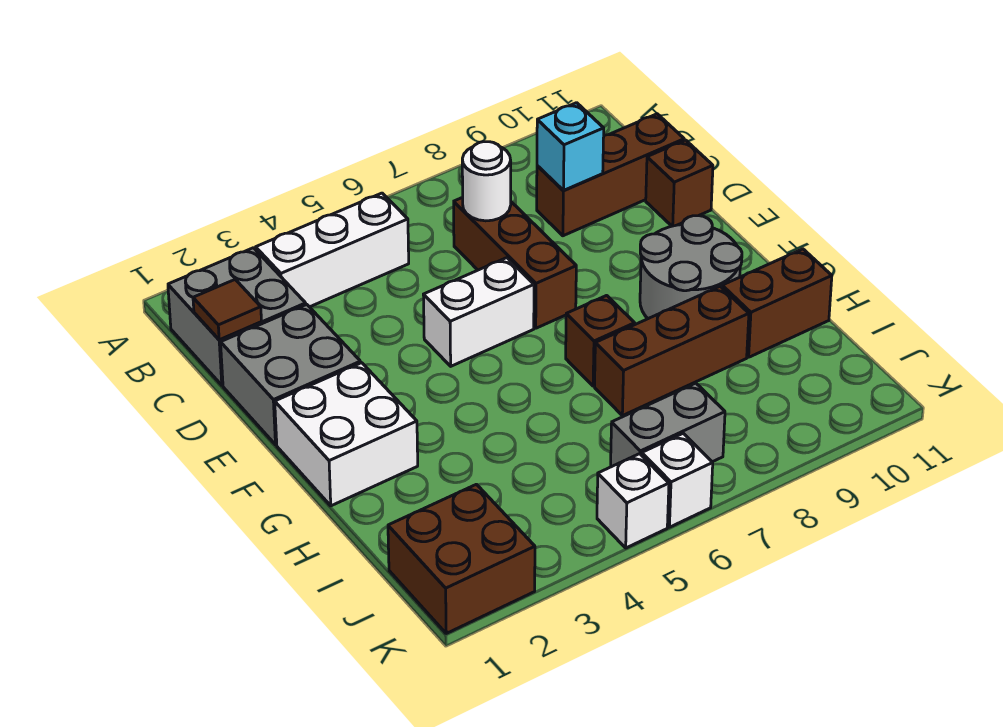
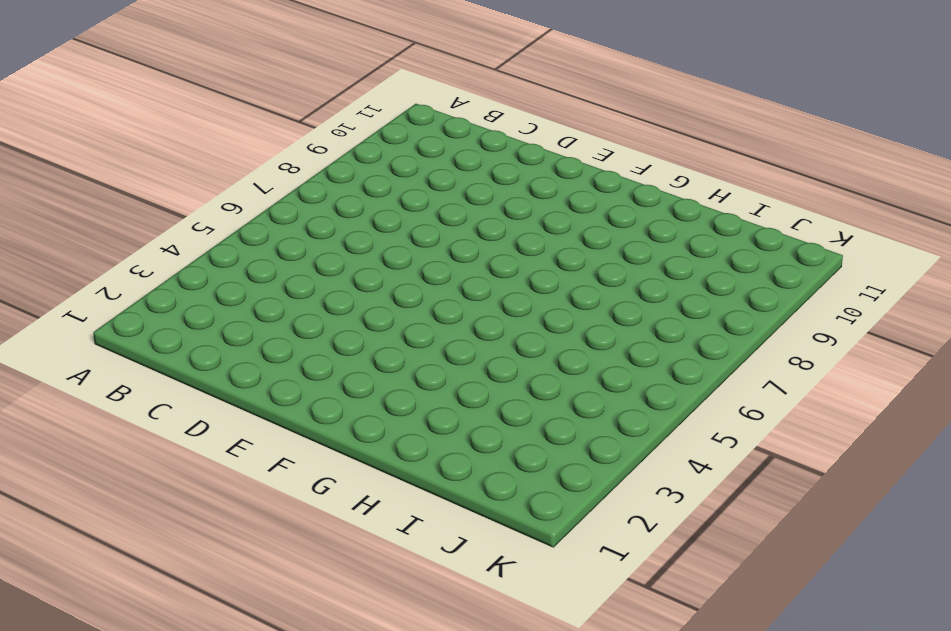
none -> grey 2x2 brick [168,248,306,385]
none -> white 1x3 brick [256,193,409,307]
none -> brown 1x3 brick [454,197,576,328]

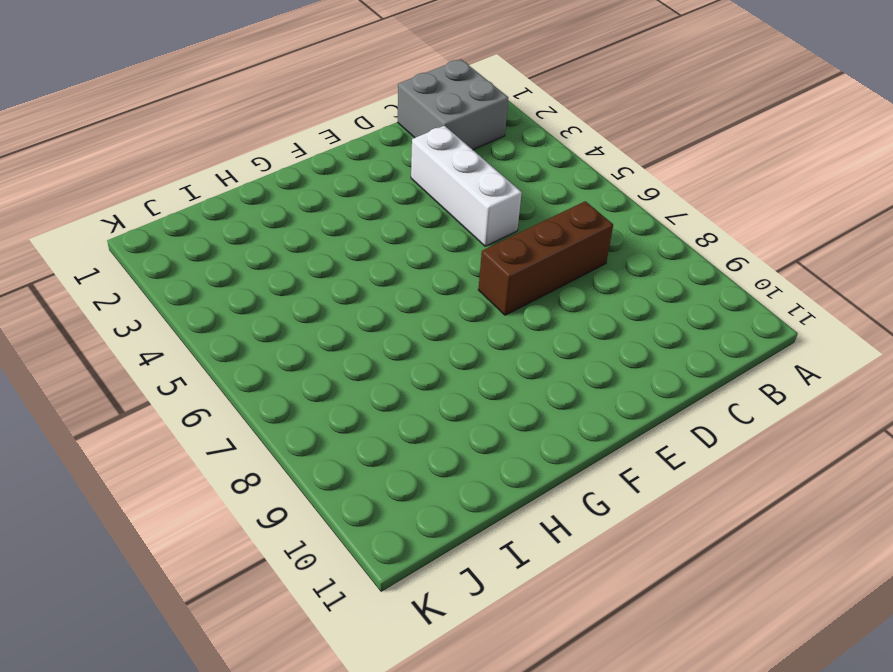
white 1x3 brick [411,126,522,246] -> white 1x3 brick moved to [256,193,409,307]
none -> brown 1x3 brick [537,114,684,236]
none -> grey 2x2 brick [221,305,361,445]
none -> brown 1x1 brick [646,140,713,226]

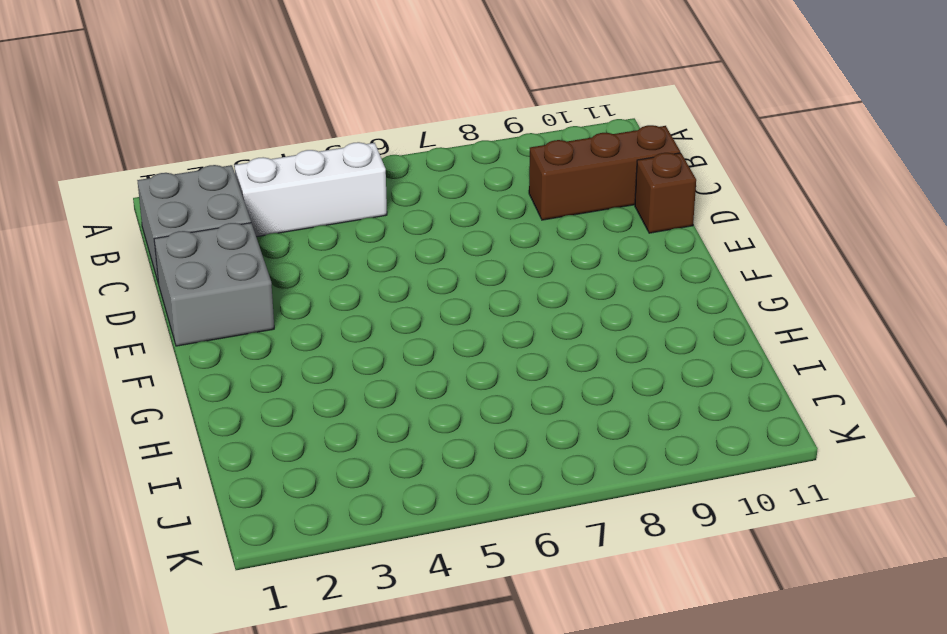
none -> brown 1x3 brick [454,197,576,328]
none -> white 1x2 brick [423,258,534,366]
none -> white 2x2 brick [275,363,418,506]

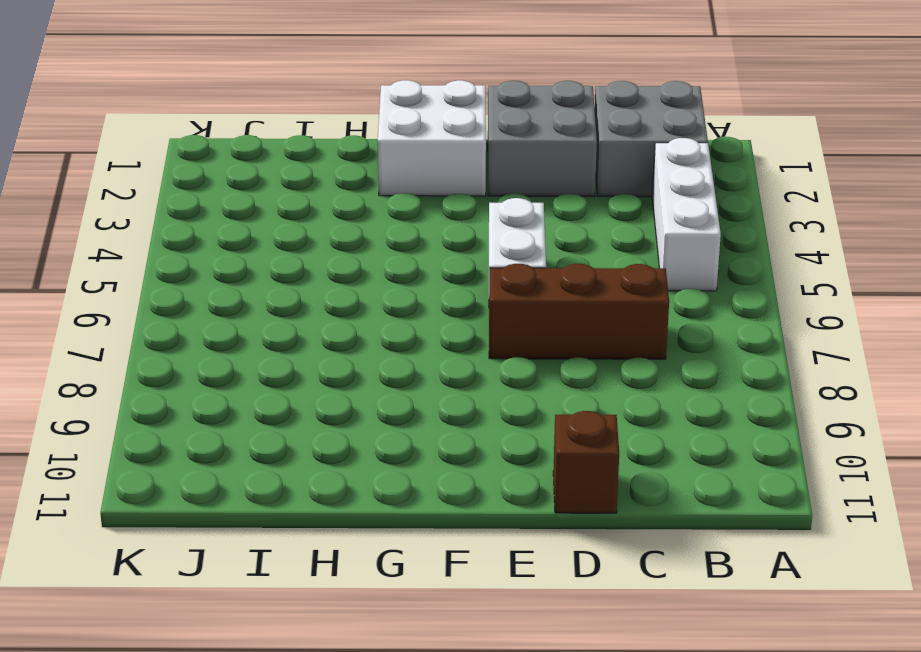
none -> brown 1x3 brick [537,114,684,236]
none -> grey 2x2 round brick [640,216,742,319]
none -> brown 1x1 brick [566,296,635,386]

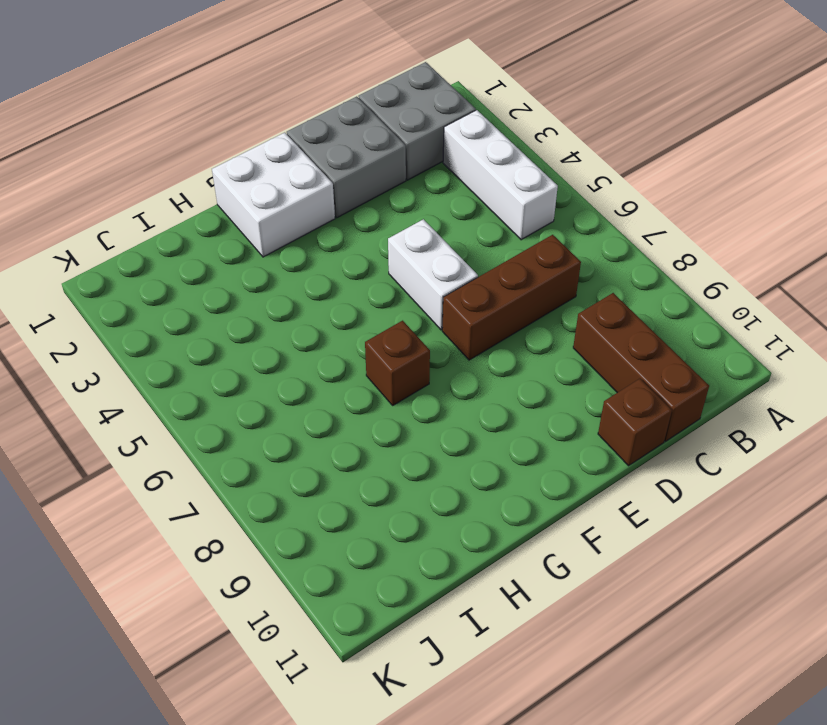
none -> grey 2x2 round brick [640,216,742,319]
none -> brown 1x3 brick [595,286,749,416]
none -> brown 1x2 brick [722,249,832,357]

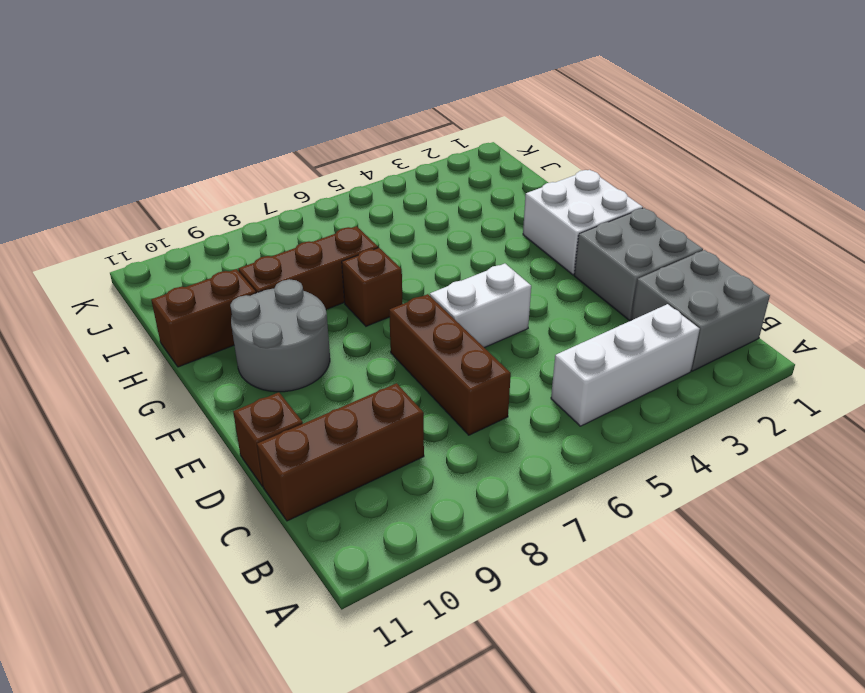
none -> brown 2x2 brick [388,484,535,633]
none -> grey 1x2 brick [611,383,725,467]
none -> white 1x1 brick [597,454,669,548]

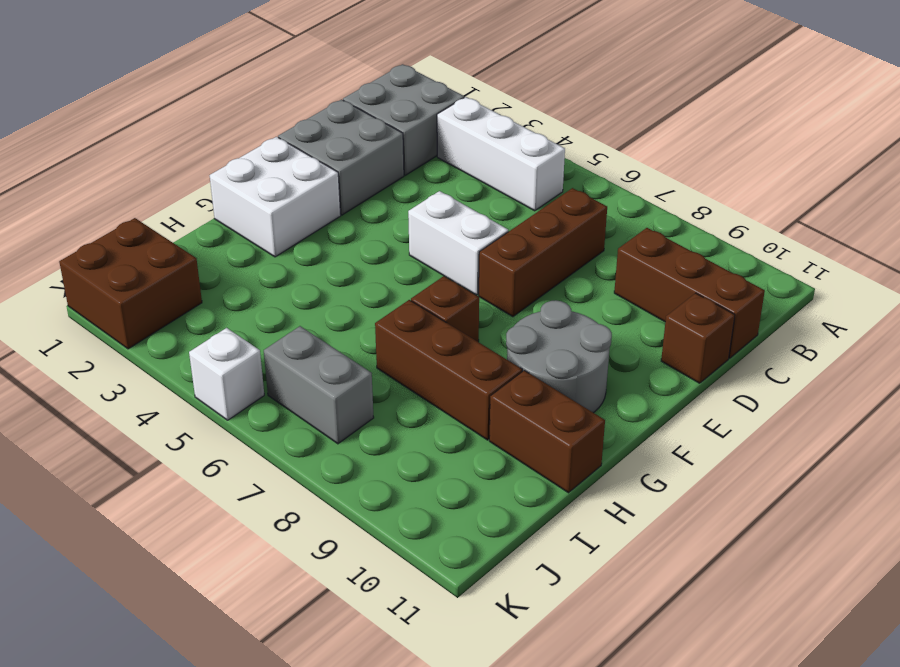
none -> white 1x1 brick [642,433,713,527]
none -> brown 1x1 tile [193,280,261,340]
none -> white 1x1 round brick [462,142,511,221]

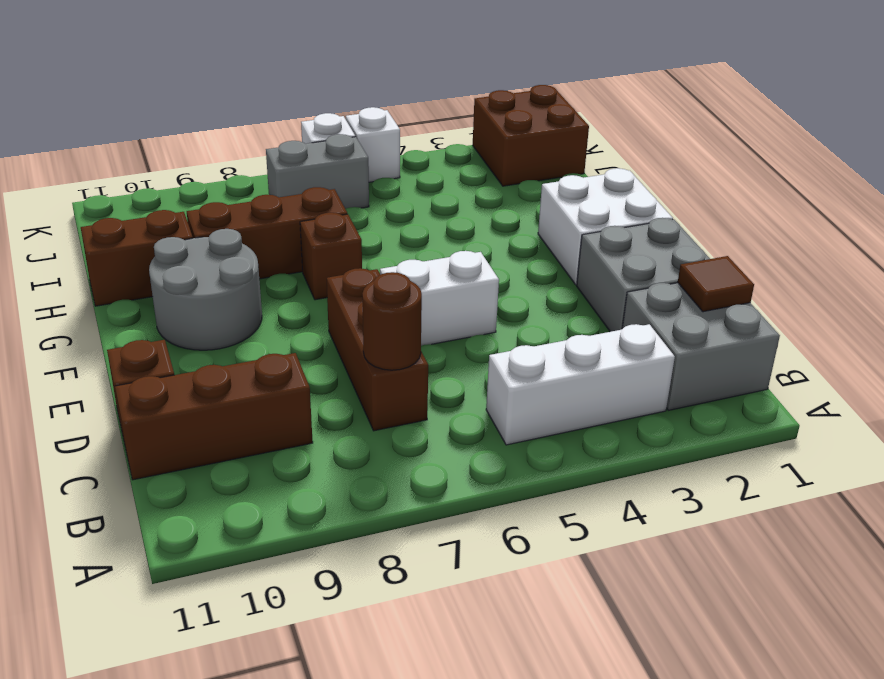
brown 1x1 round brick [362,272,422,370] -> white 1x1 round brick [462,142,511,221]
none -> cyan 1x1 brick [537,103,604,190]

